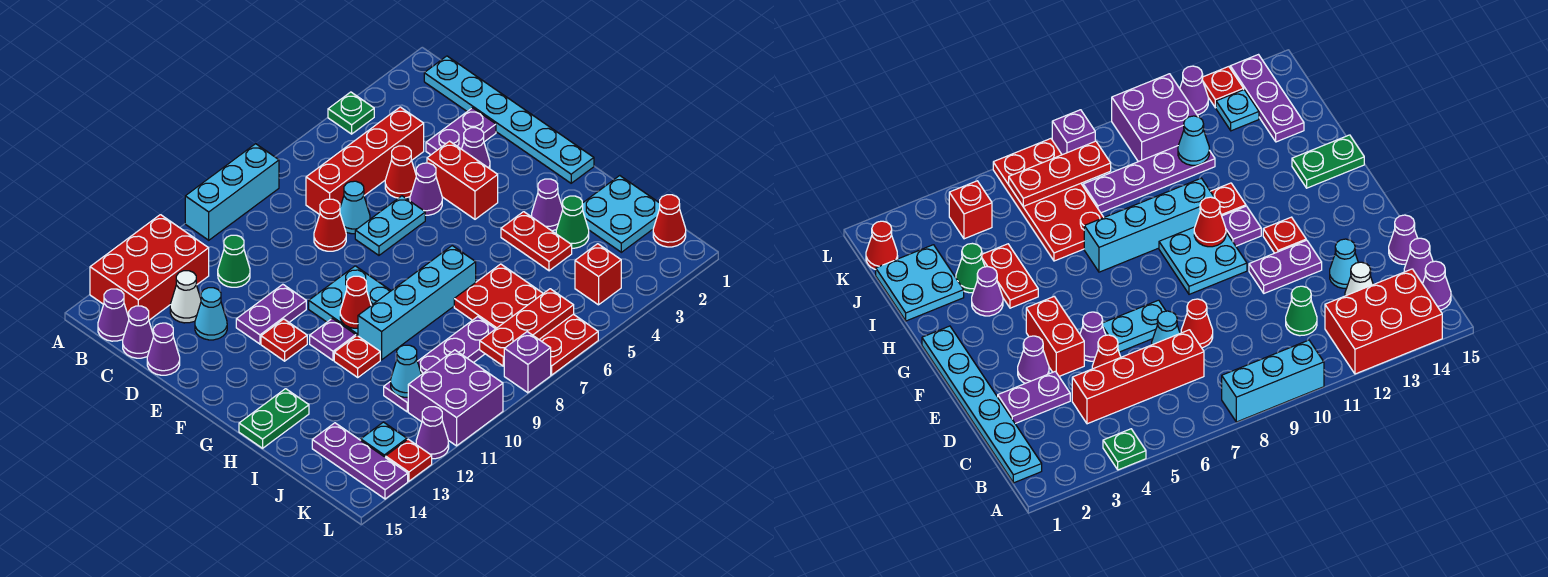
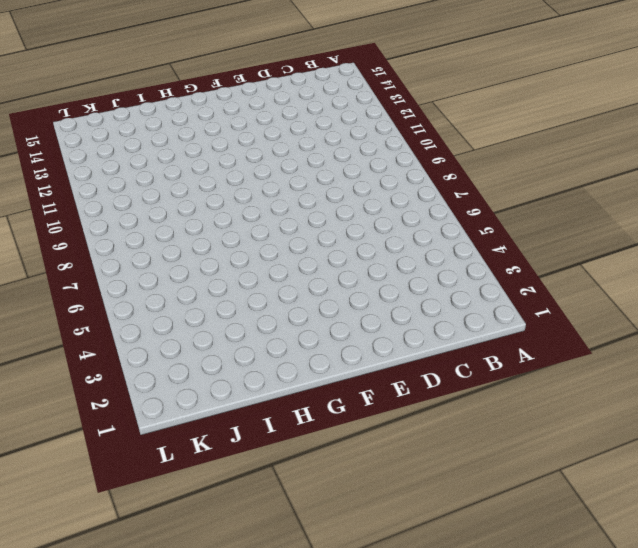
none -> green 1x1 plate [328,92,374,134]
none -> cyan 1x3 brick [185,144,279,240]
none -> red 2x3 brick [90,215,209,320]
none -> cyan 1x6 plate [424,56,594,183]

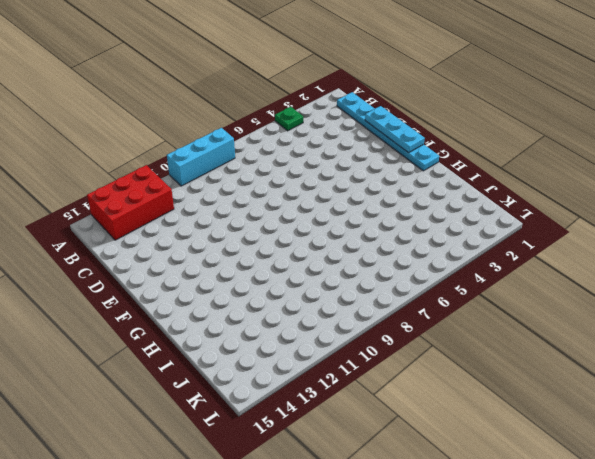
cyan 1x3 plate [365,106,425,153] -> none
none -> purple 1x1 cone [98,289,129,341]
none -> red 1x4 brick [306,107,424,215]
none -> green 1x1 cone [218,235,250,287]
none -> white 1x1 cone [170,271,201,323]

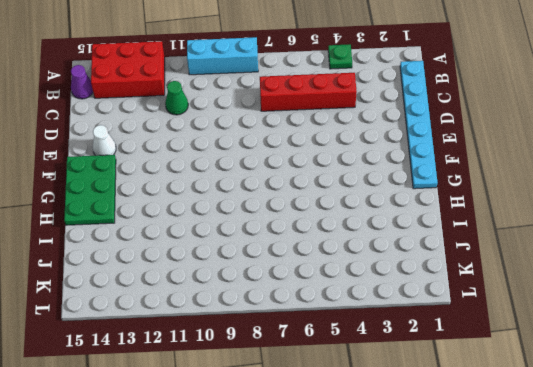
white 1x1 cone [93,125,116,156] -> white 1x1 cone moved to [170,271,201,323]
green 2x3 plate [64,155,116,225] -> green 1x2 plate [239,389,309,448]
none -> purple 1x1 cone [123,306,154,358]
none -> purple 1x2 plate [426,108,496,155]
none -> red 1x1 cone [385,146,416,198]
none -> cyan 1x1 cone [340,181,370,234]

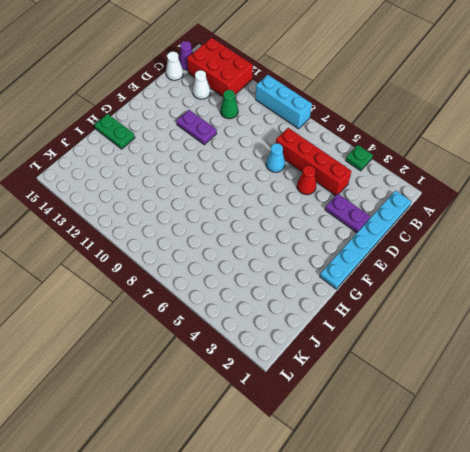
white 1x1 cone [166,52,183,80] -> purple 1x1 cone [123,306,154,358]
none -> red 1x1 cone [314,199,346,251]
none -> cyan 1x1 cone [195,288,227,340]
none -> purple 1x1 cone [147,323,180,375]
none -> purple 1x1 cone [462,128,490,169]

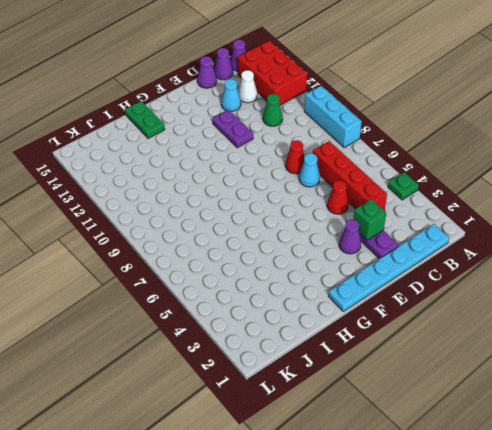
green 1x1 brick [353,199,386,240] -> none
none -> red 1x2 brick [427,141,498,219]
none -> purple 1x1 cone [410,163,442,215]
none -> cyan 1x2 plate [355,196,425,255]
none -> cyan 2x2 plate [309,266,391,336]

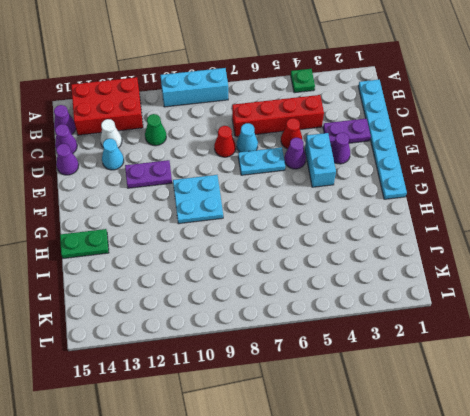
cyan 1x2 brick [305,133,336,187] -> red 1x2 brick [427,141,498,219]
none -> red 1x1 plate [261,319,307,361]
none -> purple 1x1 plate [310,318,356,360]
none -> purple 1x1 cone [532,179,563,231]
none -> red 1x2 plate [501,212,572,271]

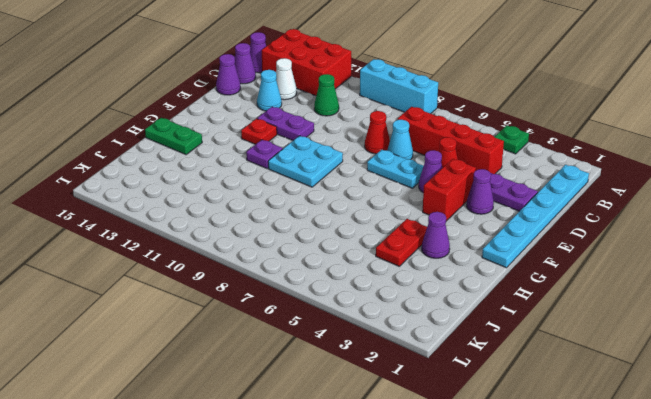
none -> cyan 1x4 brick [358,246,476,360]
none -> red 1x1 plate [334,336,380,377]
none -> cyan 2x2 plate [582,176,660,252]
none -> green 1x1 cone [556,196,589,248]

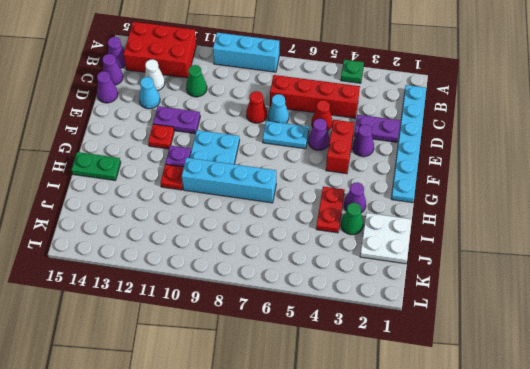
white 2x2 plate [360,213,412,264] -> cyan 2x2 plate [582,176,660,252]
none -> red 2x4 plate [454,264,598,375]
none -> purple 1x4 plate [384,317,495,412]
none -> purple 1x3 plate [312,423,408,499]
none -> red 1x1 cone [653,195,686,247]

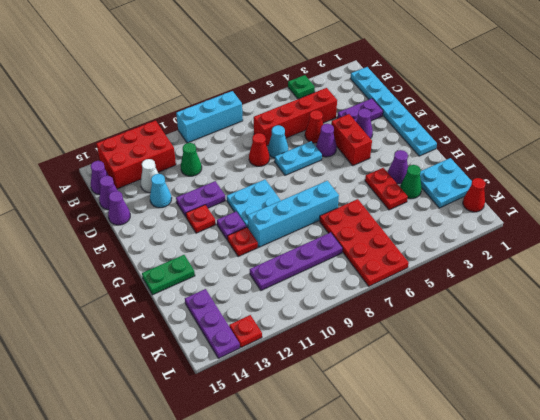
none -> red 1x1 brick [575,244,621,305]
none -> purple 2x2 brick [408,350,503,446]
none -> cyan 1x1 plate [361,422,407,457]
none -> purple 1x1 brick [504,332,551,393]

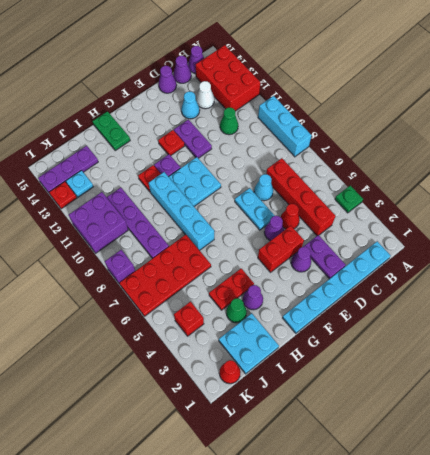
none -> red 1x1 cone [314,199,346,251]
none -> purple 1x1 cone [416,407,449,459]
none -> red 1x1 cone [340,276,371,328]
none -> cyan 1x1 cone [391,345,421,397]

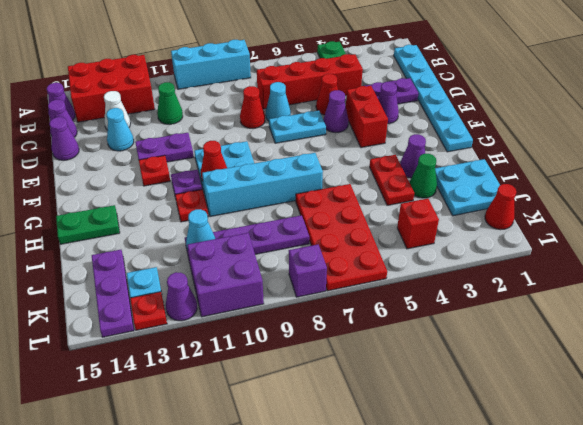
none -> red 1x3 plate [480,289,574,366]

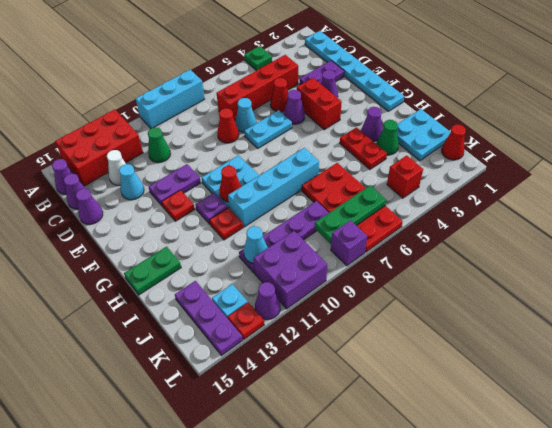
green 1x3 plate [315,186,386,243] -> red 1x3 plate [480,289,574,366]

